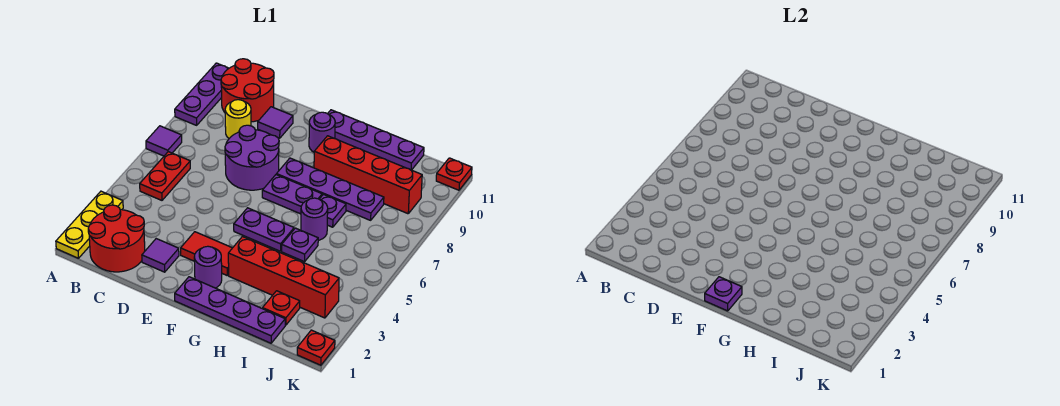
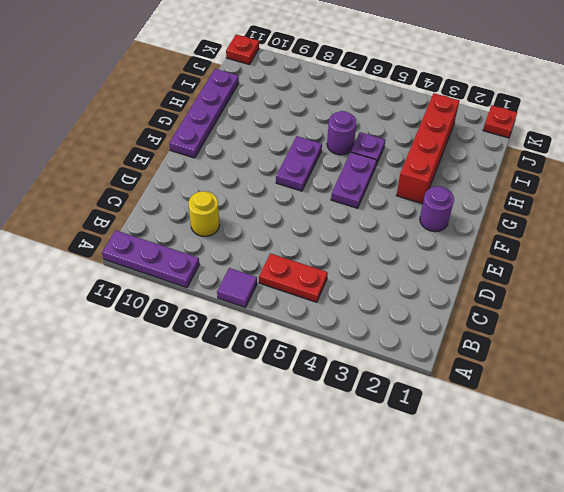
none -> yellow 1x3 plate [56,191,123,258]
none -> red 2x2 round brick [88,205,145,272]
none -> red 2x2 round brick [221,59,274,122]

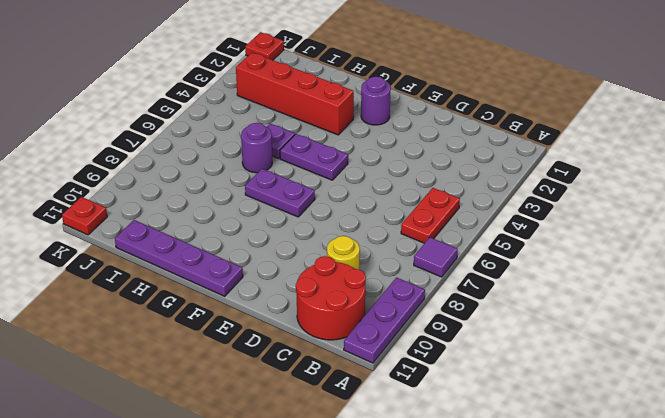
none -> yellow 1x3 plate [56,191,123,258]
none -> red 2x2 round brick [88,205,145,272]
none -> purple 1x1 tile [142,239,179,272]

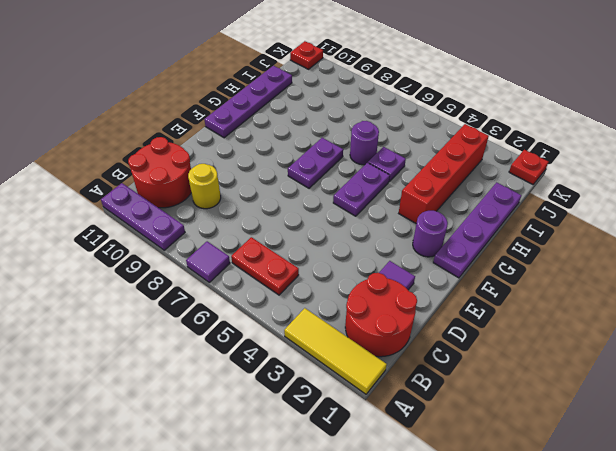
yellow 1x3 tile [284,308,387,394] -> yellow 1x3 plate [56,191,123,258]
none -> purple 2x2 round brick [225,125,279,190]
none -> purple 1x1 tile [258,107,293,138]
none -> red 1x2 tile [181,232,232,275]

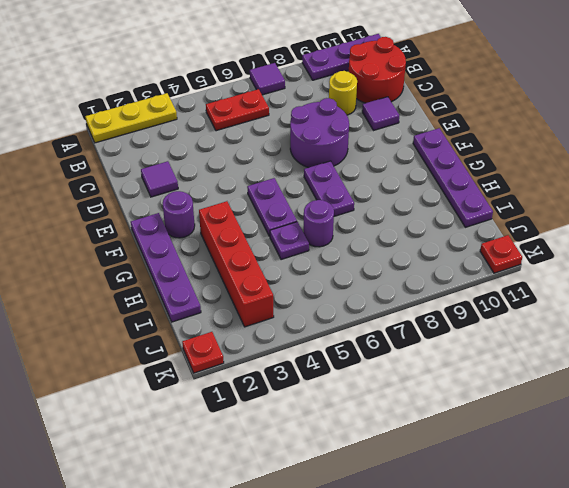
none -> red 2x2 round brick [88,205,145,272]
none -> red 1x2 tile [181,232,232,275]
none -> purple 1x4 plate [277,158,384,220]

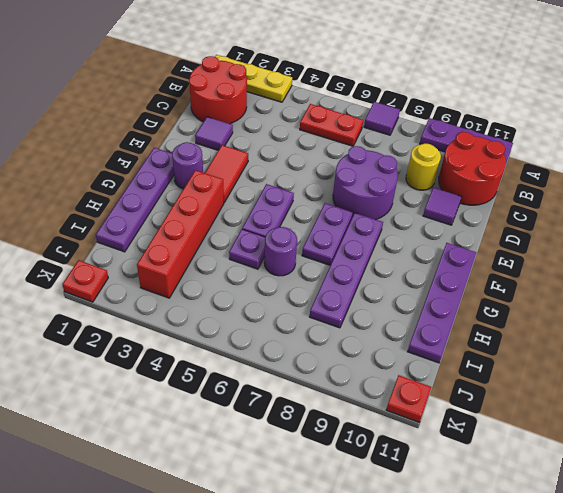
none -> purple 1x1 round brick [309,112,335,152]
none -> red 1x4 brick [314,136,422,214]
none -> purple 1x1 plate [319,194,346,227]

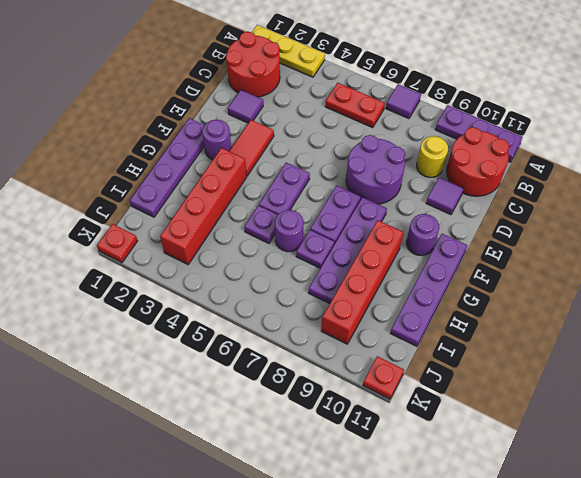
none -> red 1x1 plate [263,291,300,325]
none -> purple 1x1 plate [705,277,742,311]

